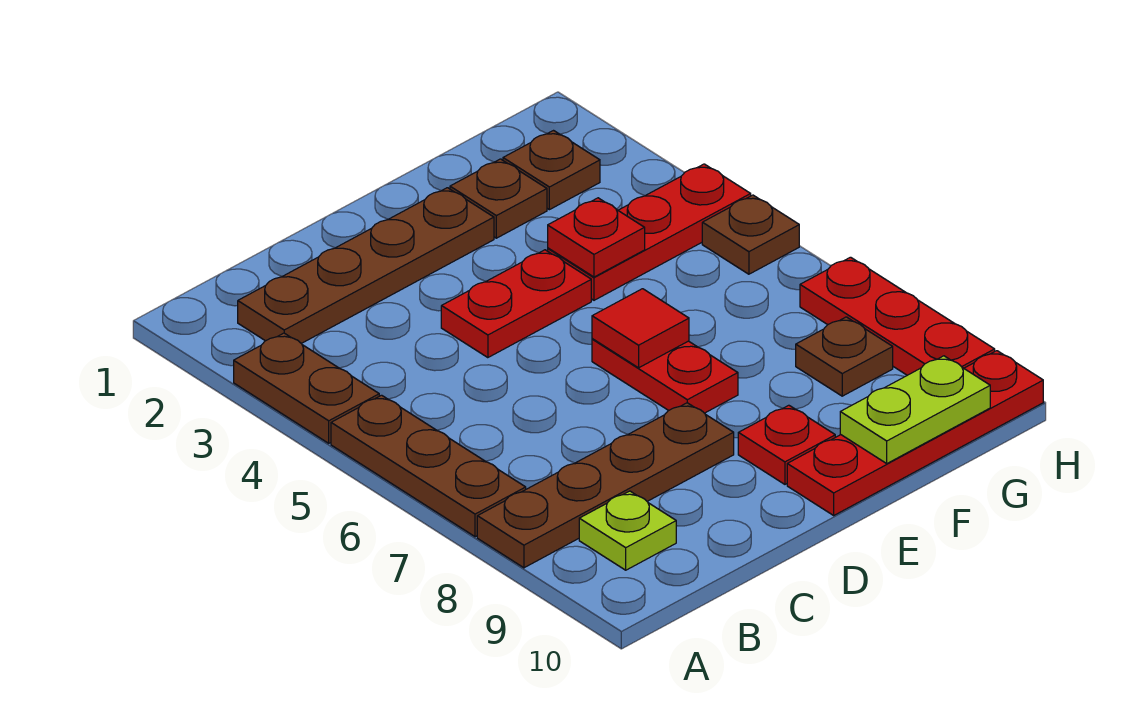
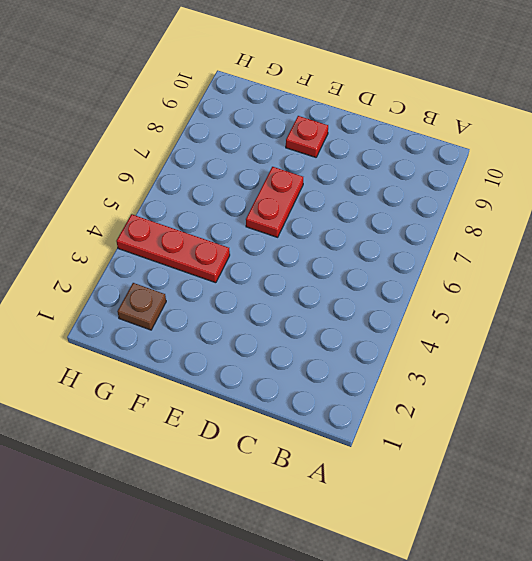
none -> brown 1x2 plate [234,333,379,443]
none -> brown 1x3 plate [331,395,526,537]
none -> brown 1x4 plate [477,403,734,568]

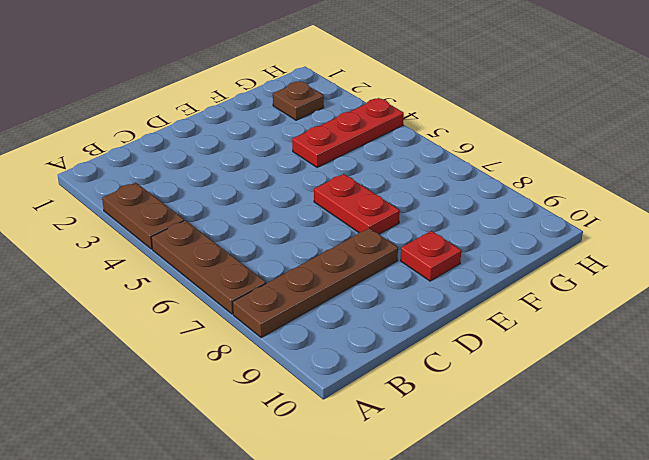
none -> brown 1x4 plate [238,188,494,343]
none -> lime 1x1 plate [579,491,676,570]
none -> red 1x2 plate [441,250,591,358]

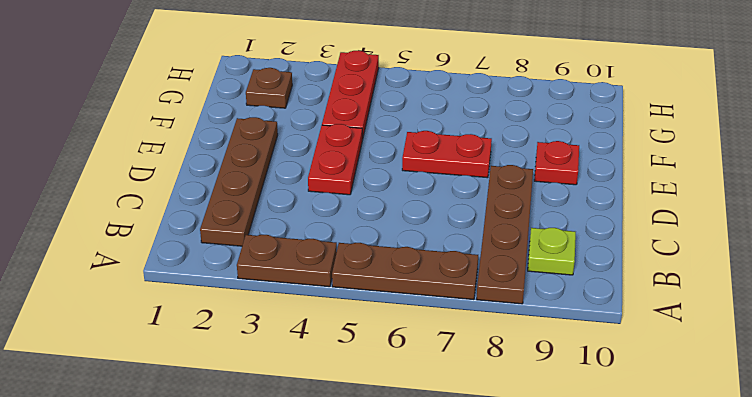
none -> red 1x4 plate [787,351,1043,515]
none -> brown 1x1 plate [450,159,547,238]
none -> brown 1x1 plate [796,317,893,396]

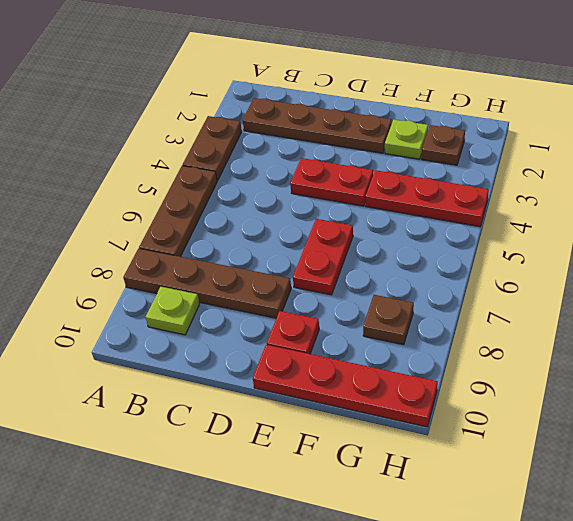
lime 1x1 plate [385,120,428,159] -> brown 1x1 plate [450,159,547,238]
none -> brown 1x1 plate [702,195,799,274]
none -> red 1x3 plate [800,257,995,375]
none -> red 1x1 tile [592,289,689,368]

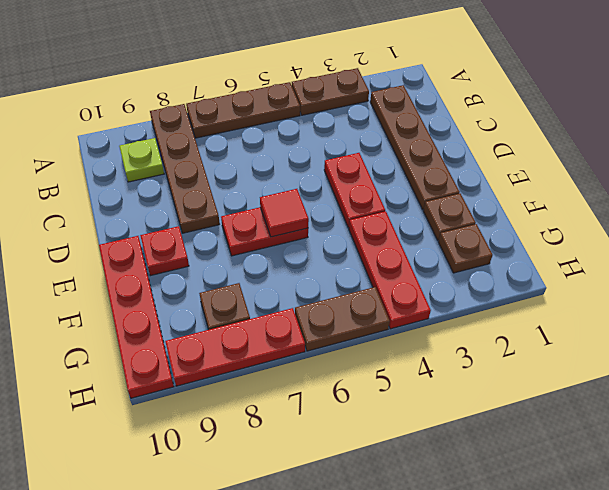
brown 1x2 plate [295,287,390,351] -> brown 1x1 plate [702,195,799,274]
none -> red 1x1 plate [548,198,645,277]
none -> lime 1x2 plate [840,356,990,463]

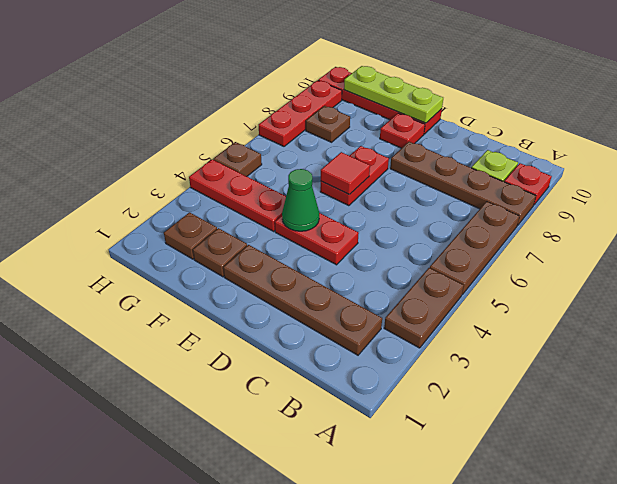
red 1x1 plate [504,163,552,205] -> red 1x1 plate moved to [548,198,645,277]
green 1x1 cone [282,169,319,231] -> none
lime 1x3 plate [344,66,443,123] -> lime 1x2 plate [840,356,990,463]

